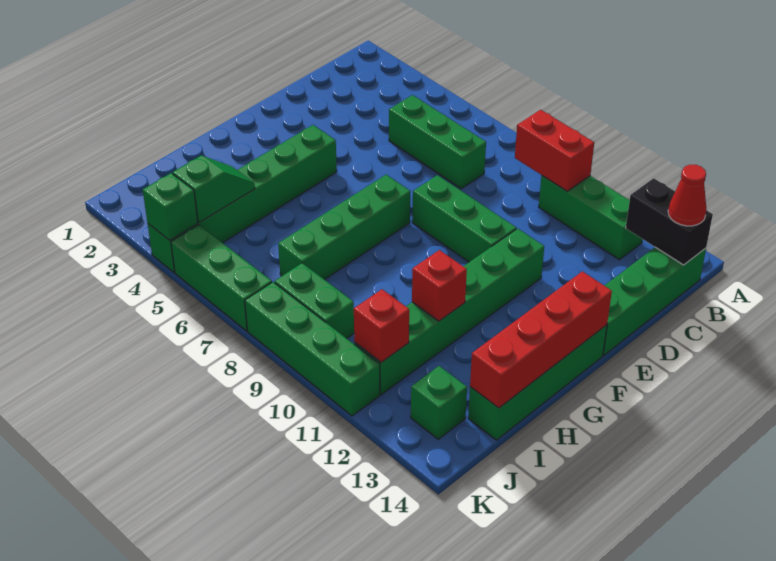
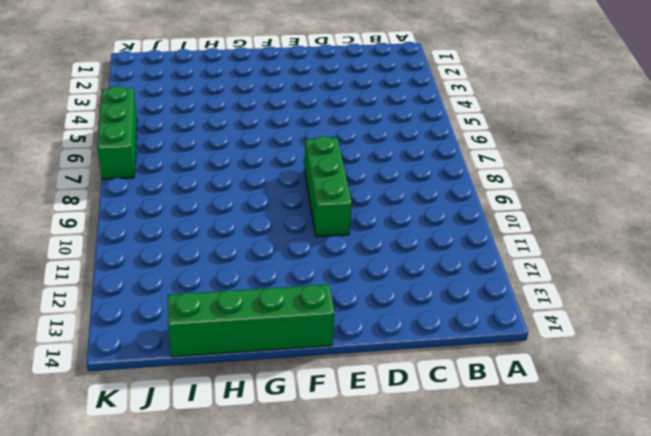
none -> green 1x3 brick [539,176,643,260]
none -> green 1x4 brick [603,247,706,356]
none -> green 1x3 brick [389,95,486,189]

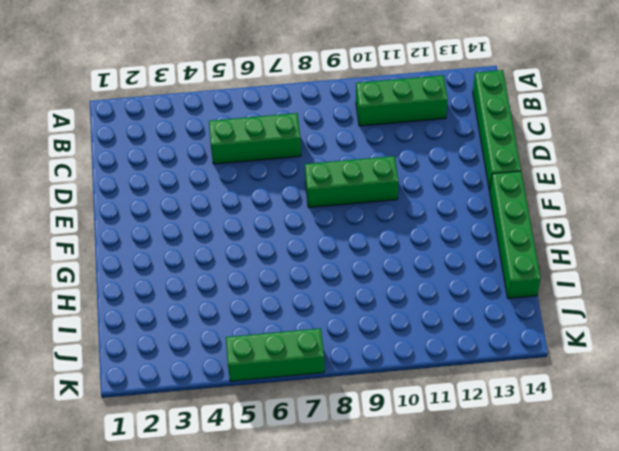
none -> green 1x6 brick [354,228,544,394]
none -> green 1x6 brick [148,125,337,273]
none -> green 1x4 brick [278,175,410,280]

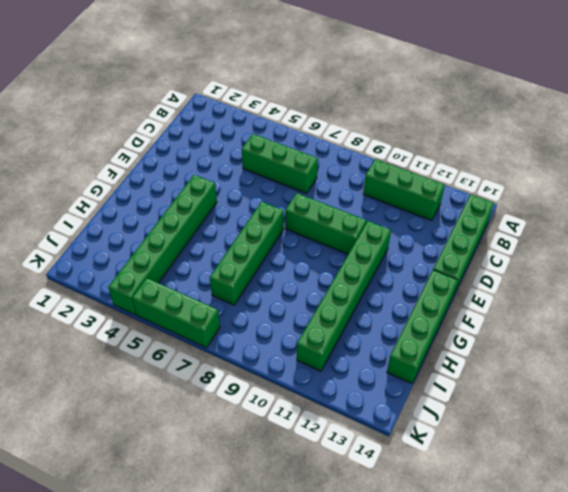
none -> green 1x2 brick [275,263,354,338]
none -> green 1x1 brick [411,366,467,439]
none -> green 1x4 brick [245,282,380,416]

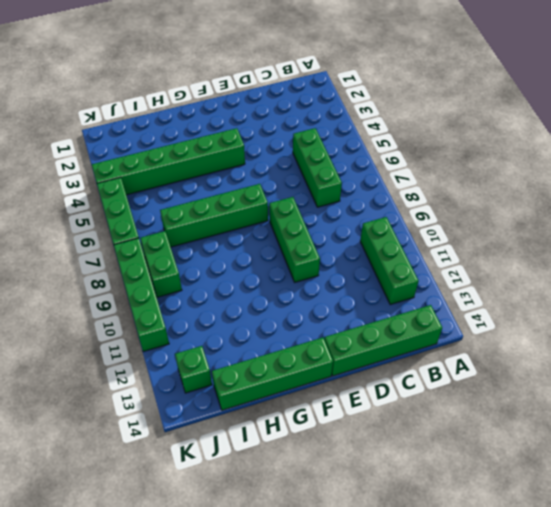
none -> green 1x6 brick [354,228,544,394]
none -> red 1x2 brick [515,110,594,191]
none -> black 1x2 brick [626,178,713,265]

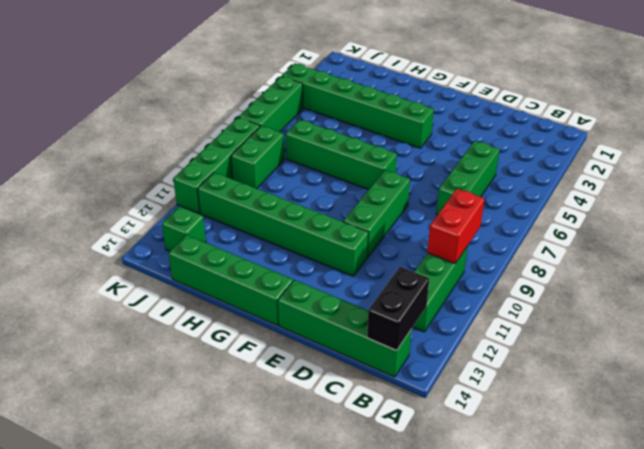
none -> red 1x4 brick [470,271,612,408]
none -> red 1x1 brick [412,250,467,321]
none -> green 1x2 slope [173,156,255,222]

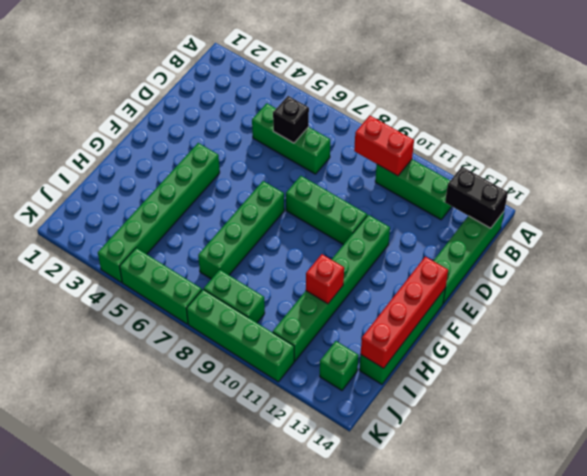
black 1x1 brick [273,96,309,143] -> none
none -> green 1x2 slope [173,156,255,222]
none -> red 1x1 brick [354,289,409,362]
none -> green 1x1 brick [143,173,198,240]

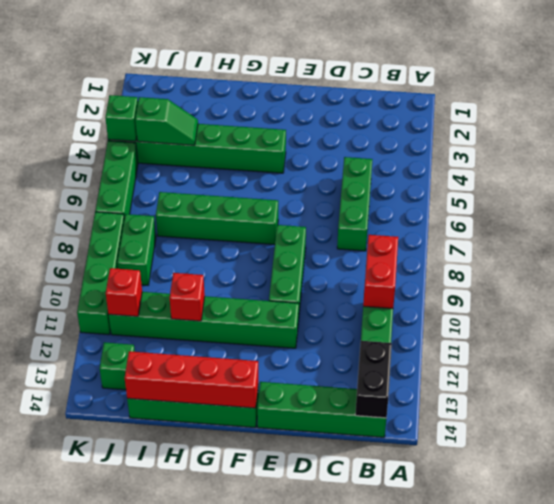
none -> red 1x1 cone [668,165,707,226]

